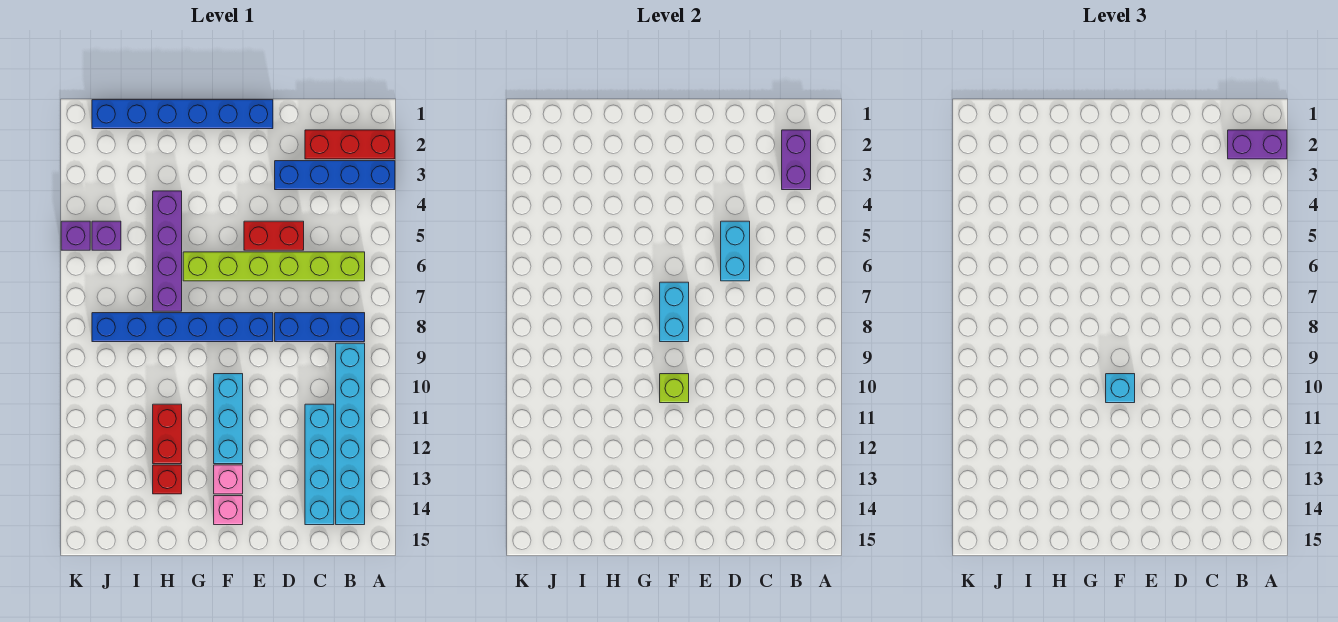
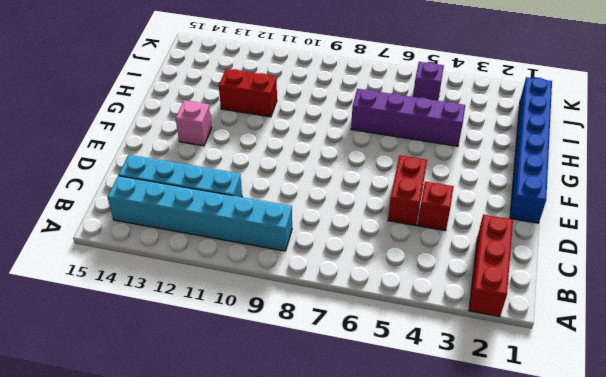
red 1x1 brick [417,182,454,231] -> red 1x1 brick moved to [153,465,182,494]
none -> blue 1x4 brick [275,161,395,190]
none -> lime 1x6 brick [183,252,365,281]
none -> blue 1x3 brick [275,313,365,342]

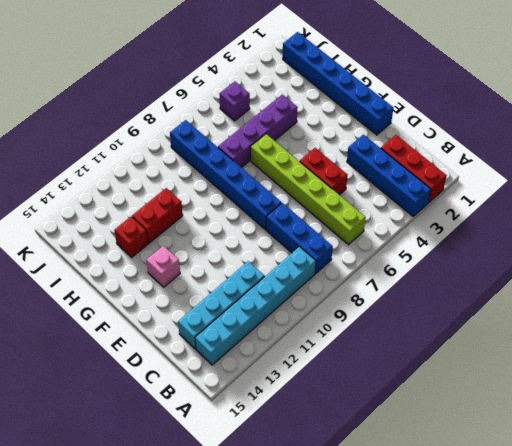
none -> cyan 1x3 brick [214,374,243,464]
none -> pink 1x1 brick [214,496,243,525]
none -> purple 1x1 brick [61,221,90,250]

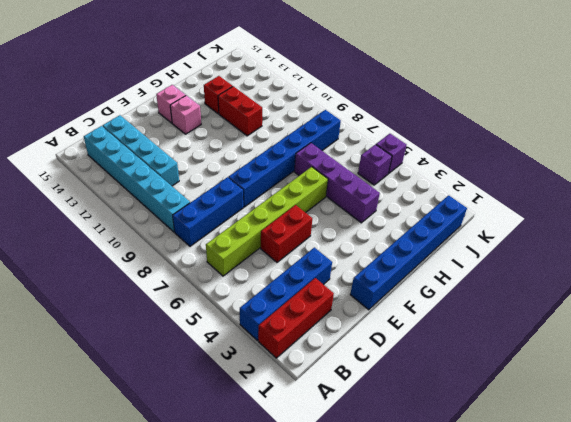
none -> cyan 1x3 brick [214,374,243,464]
none -> purple 1x2 brick [782,130,811,190]
none -> cyan 1x2 brick [721,221,750,281]

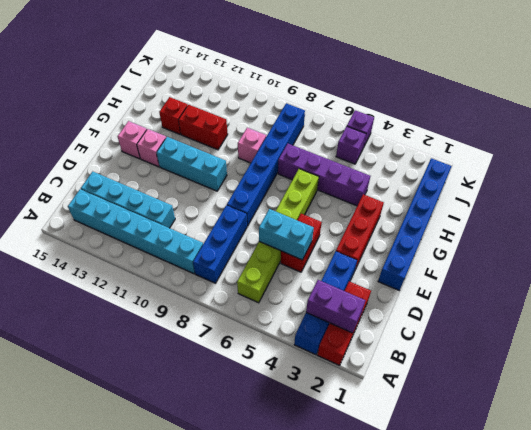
red 1x3 brick [336,194,384,270] -> none
pink 1x1 brick [238,128,266,163] -> none
none -> cyan 1x2 brick [660,282,689,342]
none -> lime 1x1 brick [660,374,689,403]
none -> purple 1x2 brick [1228,130,1287,159]

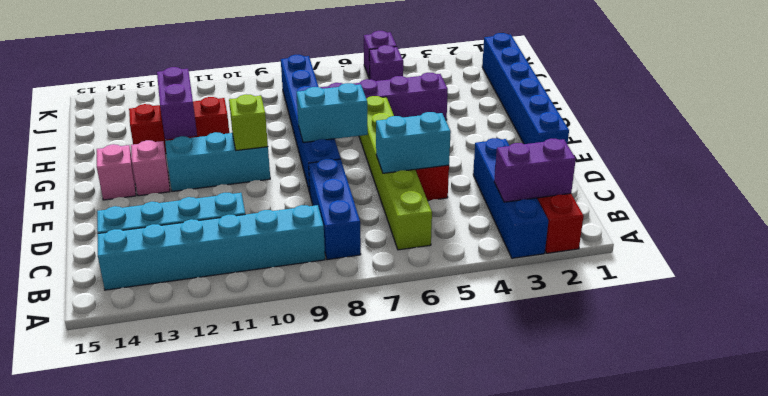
purple 1x2 brick [157,67,197,140] -> purple 1x2 brick moved to [1228,130,1287,159]
none -> cyan 1x1 brick [1106,374,1135,403]

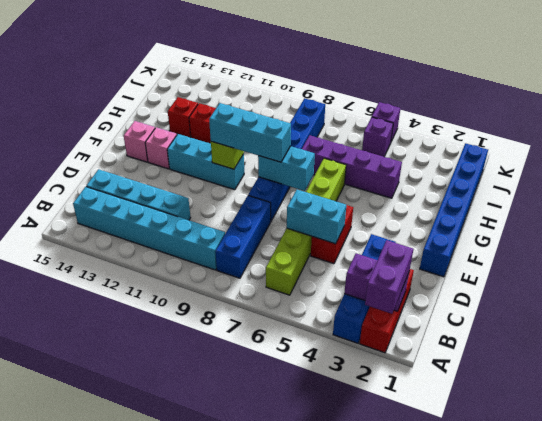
cyan 1x3 brick [209,103,291,162] -> cyan 1x1 brick [1106,374,1135,403]

